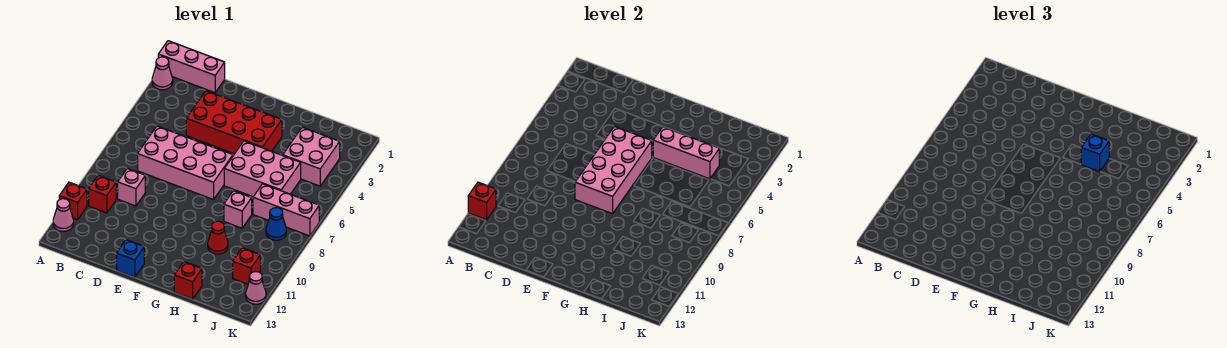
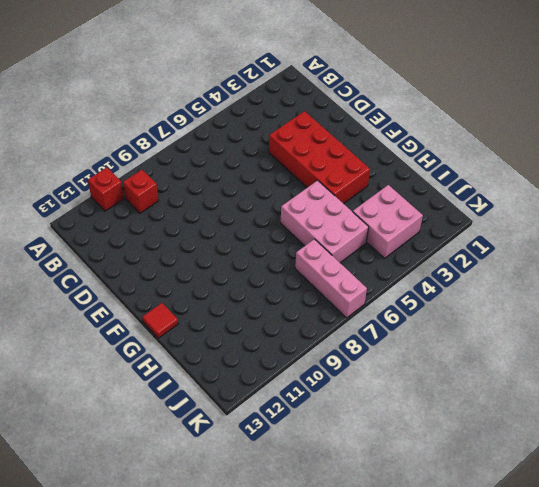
red 1x1 tile [142,303,178,338] -> none
none -> pink 1x3 brick [158,41,225,93]
none -> pink 1x1 cone [152,57,173,90]
none -> pink 1x1 cone [53,199,74,231]

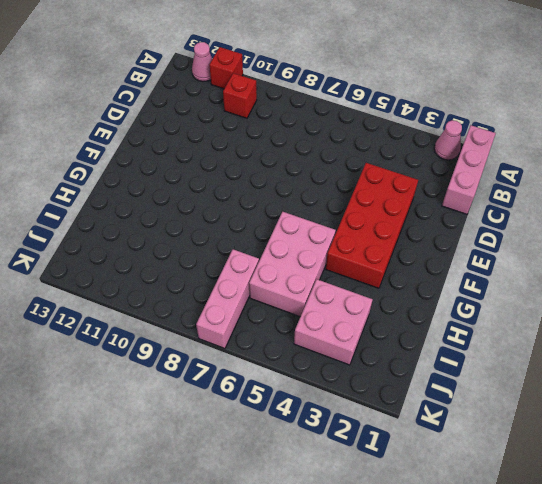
none -> pink 2x4 brick [138,126,233,200]
none -> pink 1x1 brick [118,169,145,206]
none -> blue 1x1 brick [117,240,144,277]

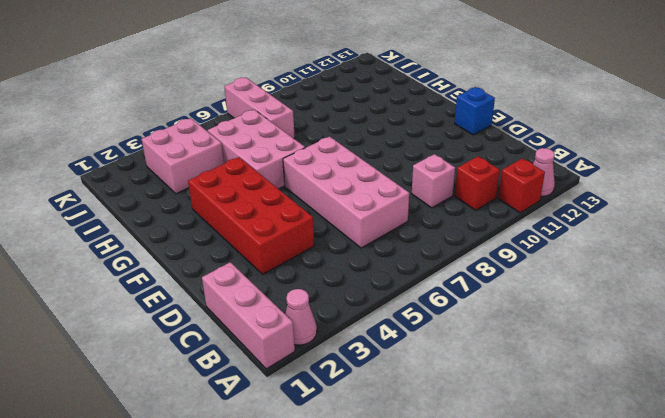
none -> pink 1x1 brick [224,191,252,228]
none -> red 1x1 cone [208,221,228,254]
none -> red 1x1 brick [174,262,202,299]

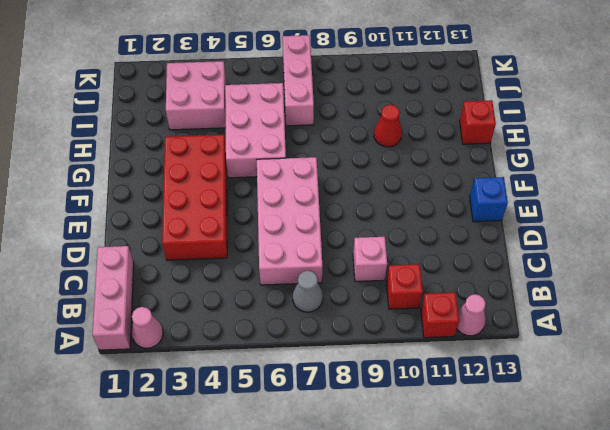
grey 1x1 cone [293,271,323,312] -> none
none -> pink 1x1 brick [224,191,252,228]
none -> blue 1x1 cone [266,208,286,240]
none -> red 1x1 brick [233,248,260,284]

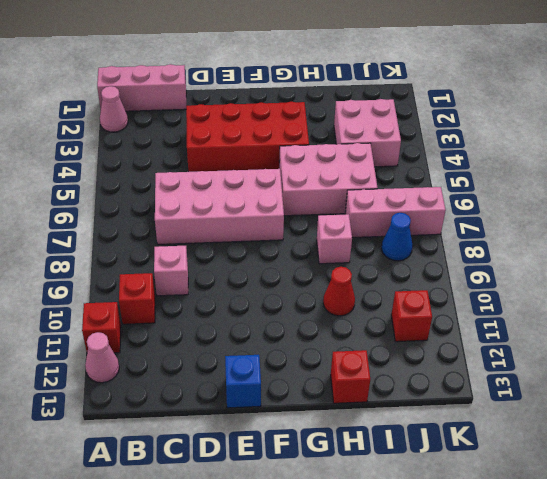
none -> pink 1x1 cone [246,272,266,304]
none -> red 1x1 brick [468,182,496,220]
none -> pink 2x4 brick [575,126,652,214]

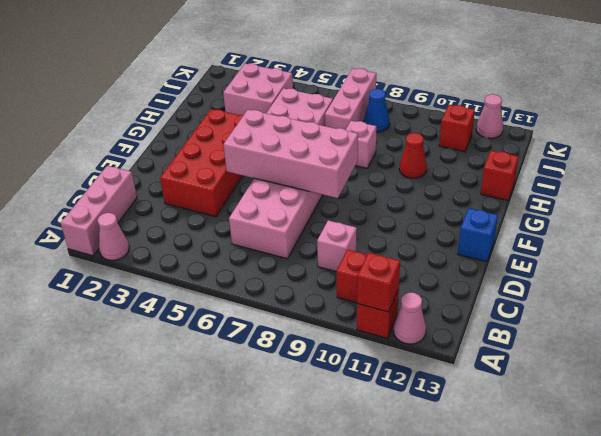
none -> pink 1x3 brick [653,127,719,179]
none -> blue 1x1 brick [1081,134,1109,172]

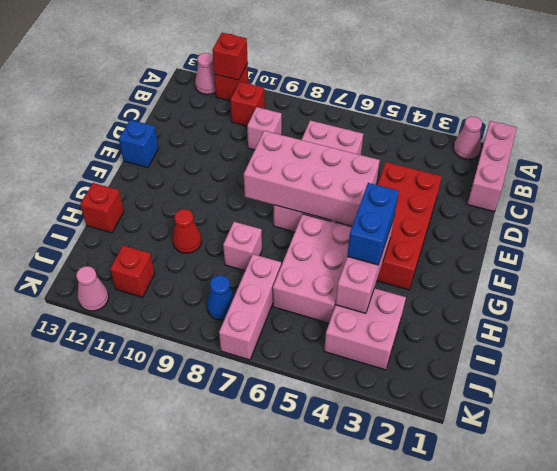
blue 1x2 brick [347,183,399,265] -> blue 1x1 brick [1081,134,1109,172]

